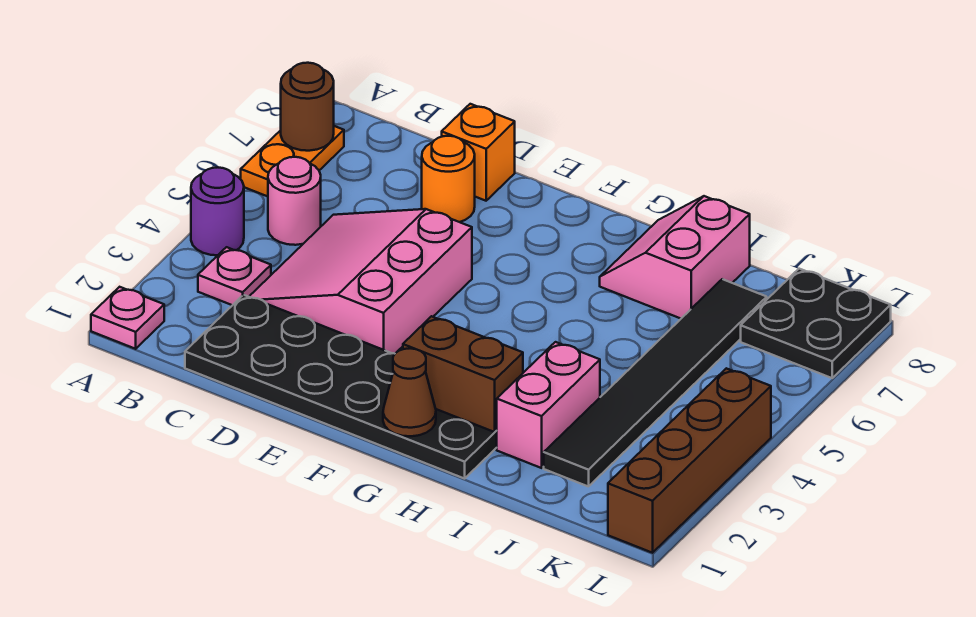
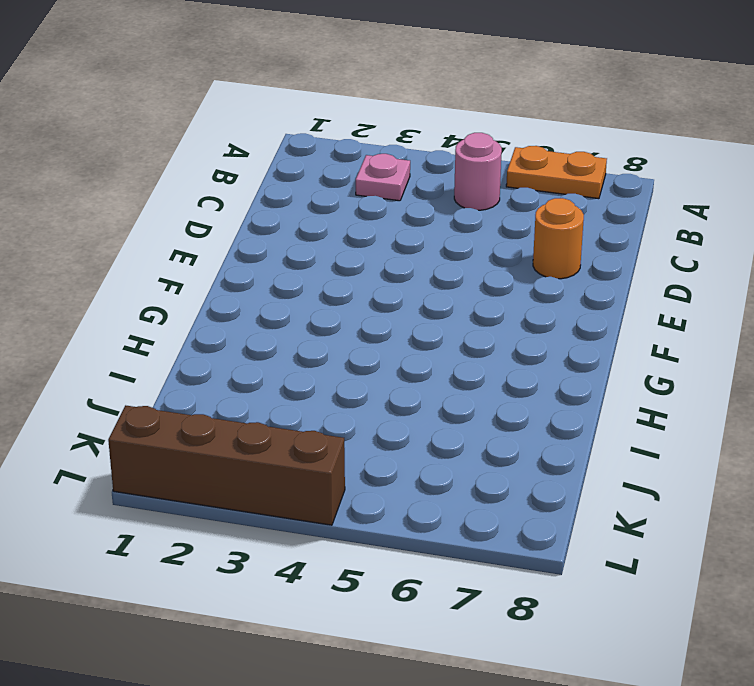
none -> pink 1x1 plate [91,287,164,349]
none -> purple 1x1 round brick [191,168,244,255]
none -> black 2x6 plate [185,295,497,479]

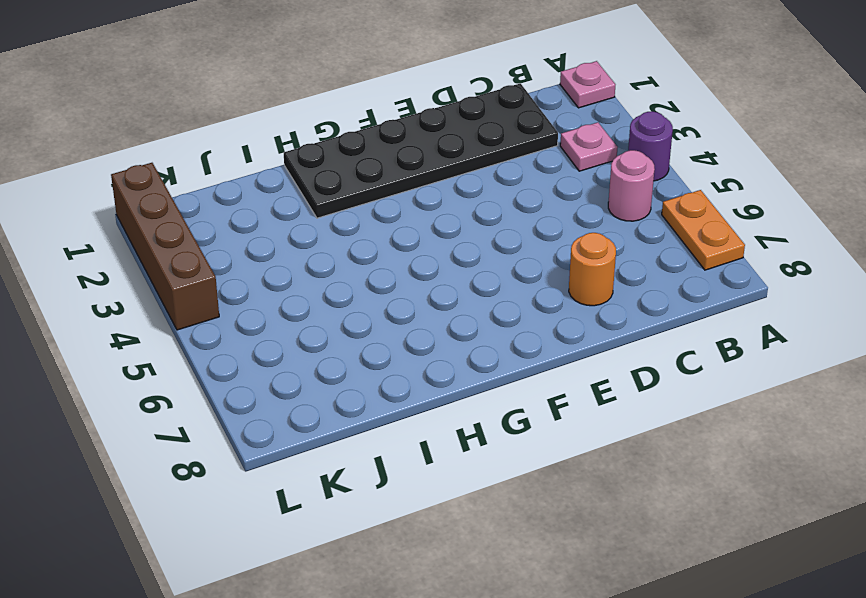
none -> pink 3x3 slope [249,209,472,354]
none -> orange 1x1 brick [442,104,515,201]
none -> pink 2x2 slope [600,196,750,319]

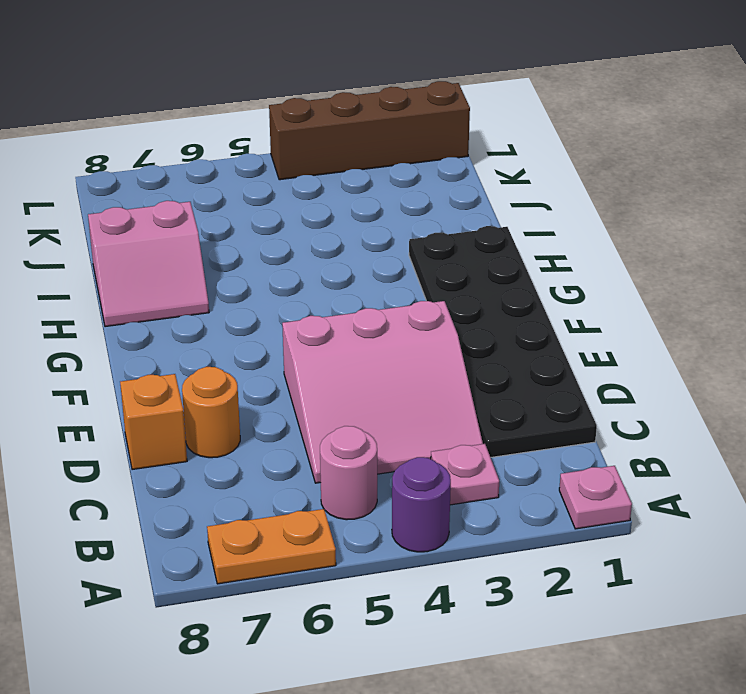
none -> pink 1x2 brick [496,342,600,468]
none -> black 1x6 tile [544,279,767,487]
none -> black 2x2 plate [741,269,891,378]

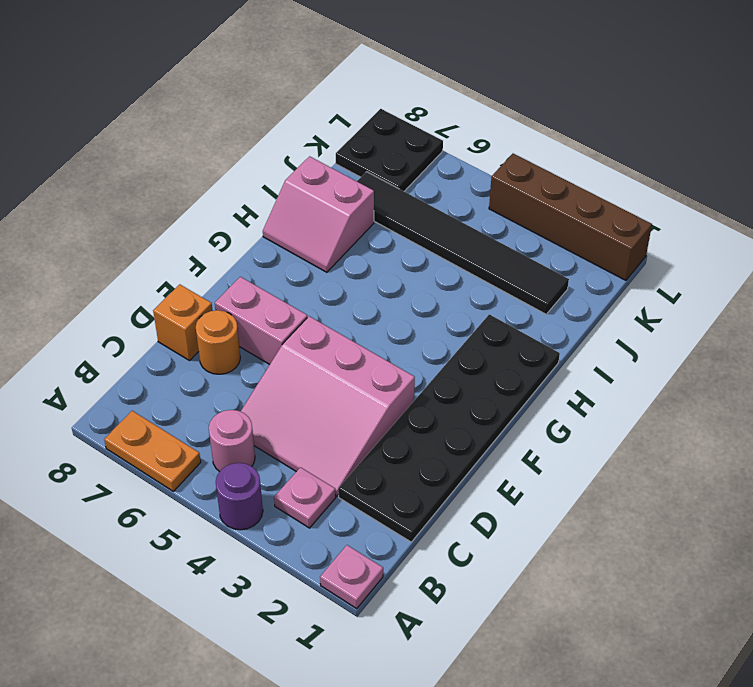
pink 1x2 brick [215,277,307,364] -> pink 1x2 brick moved to [496,342,600,468]
none -> brown 1x1 round brick [281,63,334,151]
none -> brown 1x1 cone [383,348,436,436]
none -> brown 1x2 brick [403,316,523,432]

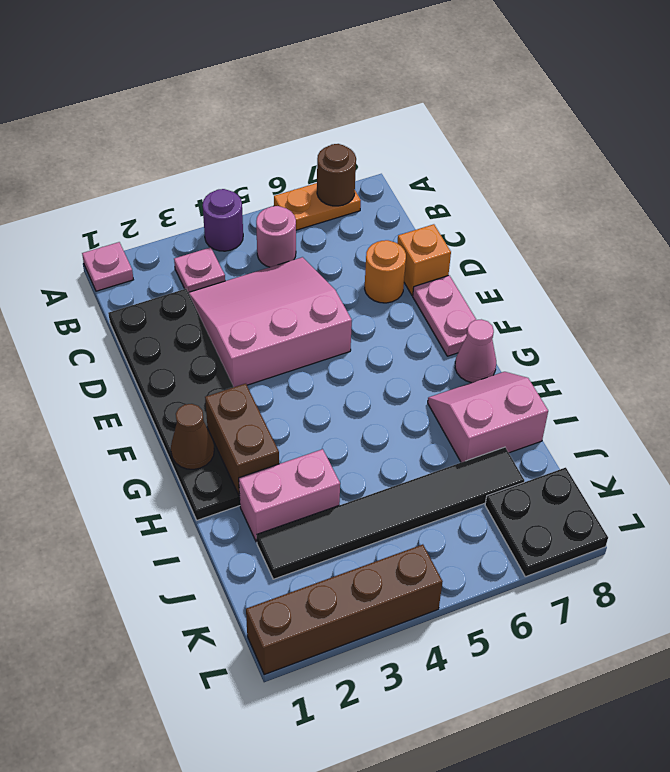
pink 1x2 plate [413,275,476,356] -> none
pink 1x1 cone [455,319,496,383] -> none

